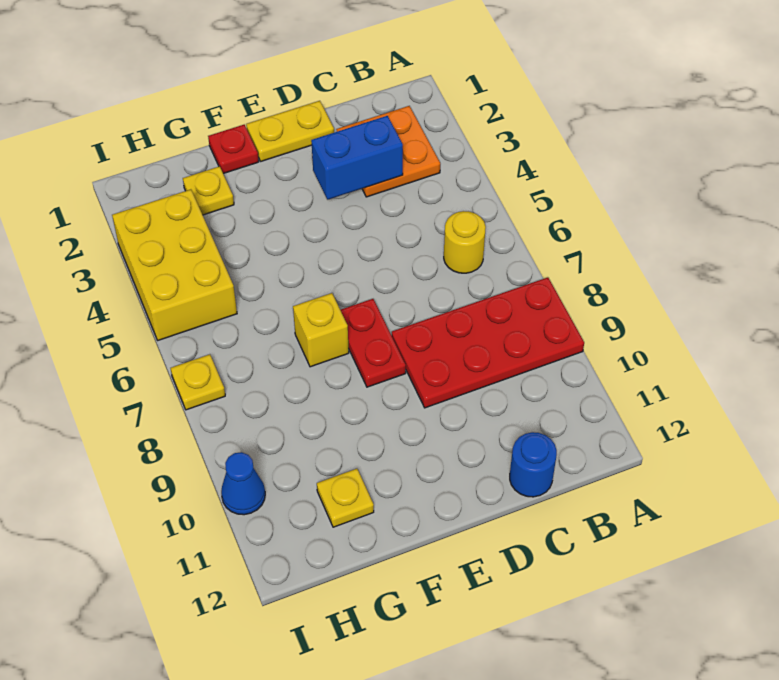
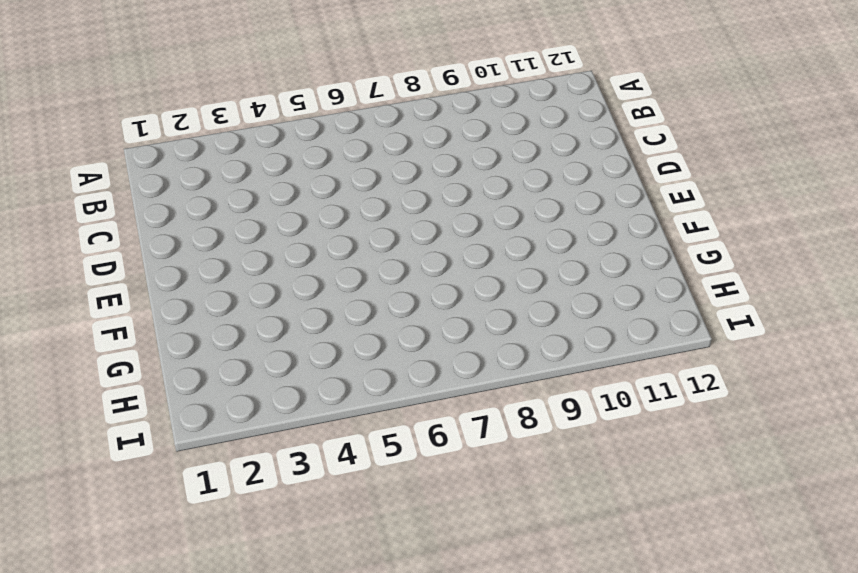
none -> red 2x4 plate [392,277,584,408]
none -> orange 2x2 plate [336,106,440,197]
none -> yellow 1x1 round brick [444,211,486,273]

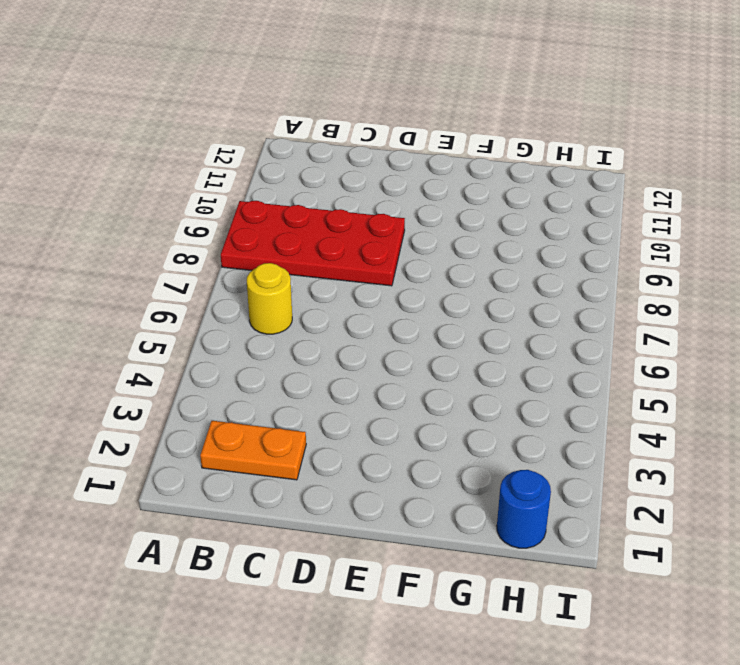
orange 1x2 plate [200,421,306,480] -> orange 2x2 plate [336,106,440,197]
blue 1x1 round brick [497,470,551,548] -> blue 1x1 round brick moved to [510,432,557,497]
none -> yellow 1x2 plate [246,101,334,161]
none -> red 1x2 plate [341,299,406,387]
none -> red 1x1 plate [208,125,259,174]

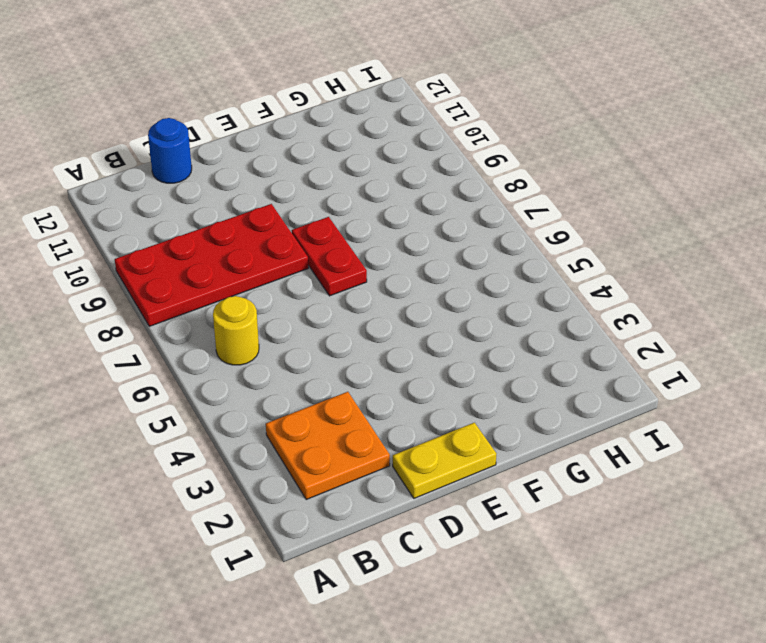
none -> red 1x1 plate [208,125,259,174]
none -> yellow 1x1 brick [293,293,349,367]
none -> yellow 1x1 plate [183,166,234,215]

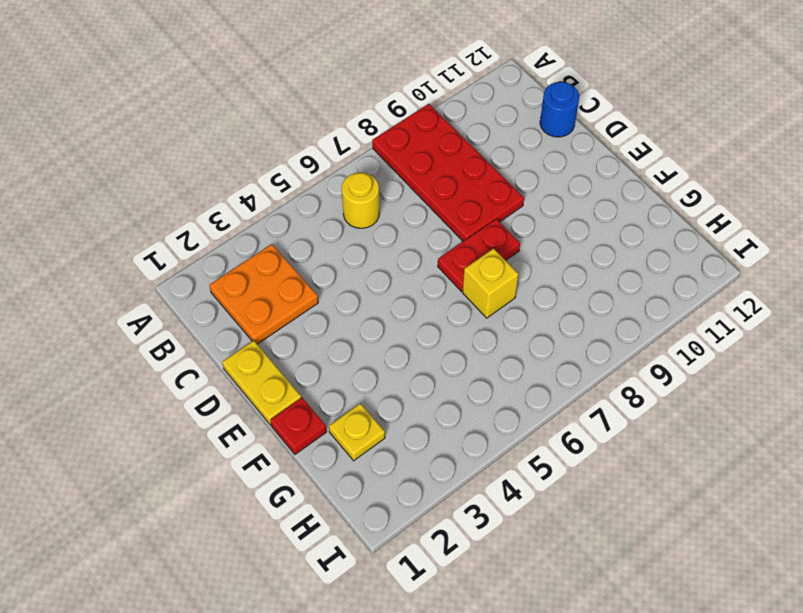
none -> yellow 1x1 plate [317,469,374,527]
none -> yellow 2x3 brick [112,189,237,340]
none -> yellow 1x1 plate [171,354,225,410]

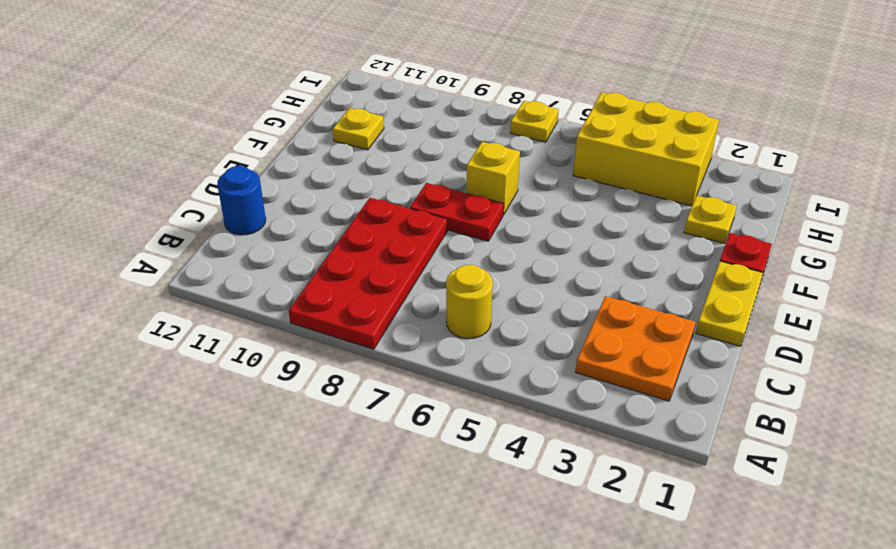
none -> blue 1x1 cone [221,452,265,515]
none -> blue 1x2 brick [311,116,403,200]

